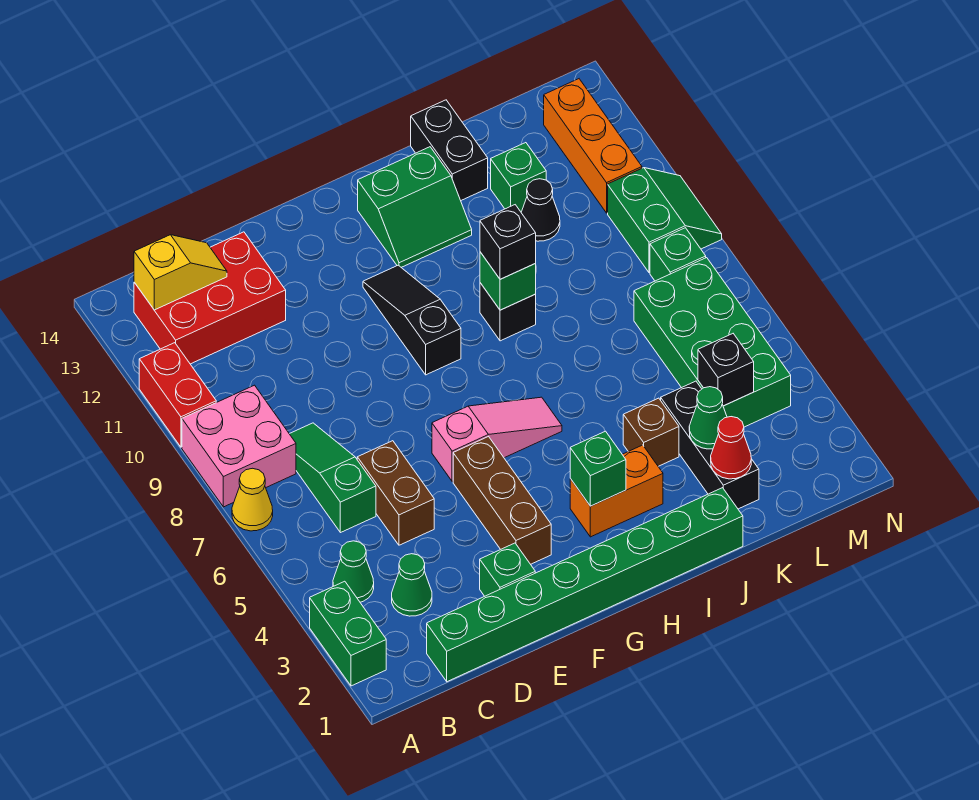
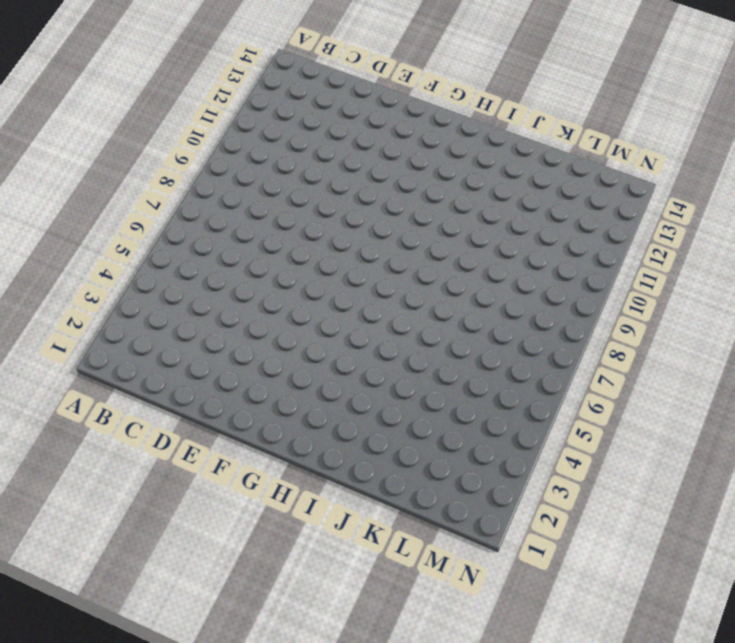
none -> green 1x2 brick [310,581,386,686]
none -> yellow 1x1 cone [232,468,273,531]
none -> pink 2x2 brick [182,385,296,507]
none -> red 1x2 brick [139,343,216,447]

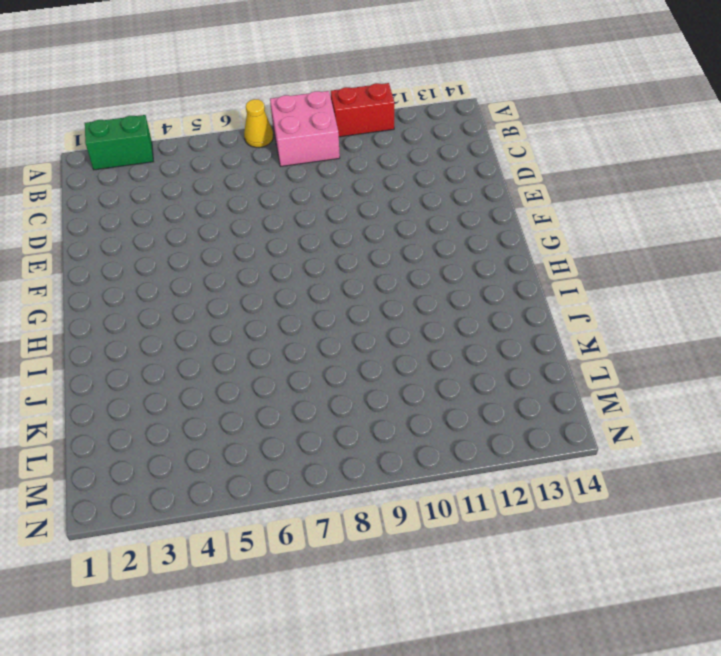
none -> green 1x1 cone [333,541,374,602]
none -> red 2x3 brick [134,232,286,364]
none -> green 1x8 brick [427,488,743,682]
none -> green 1x1 cone [392,554,432,616]

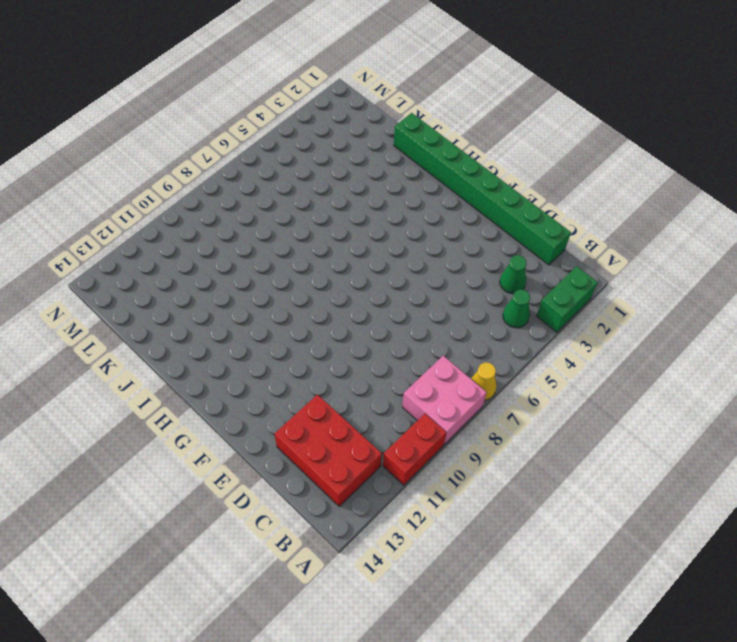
none -> green 1x3 slope [290,423,376,533]
none -> brown 1x2 brick [357,441,434,545]
none -> green 1x1 brick [480,543,535,596]
none -> brown 1x3 brick [453,437,551,564]

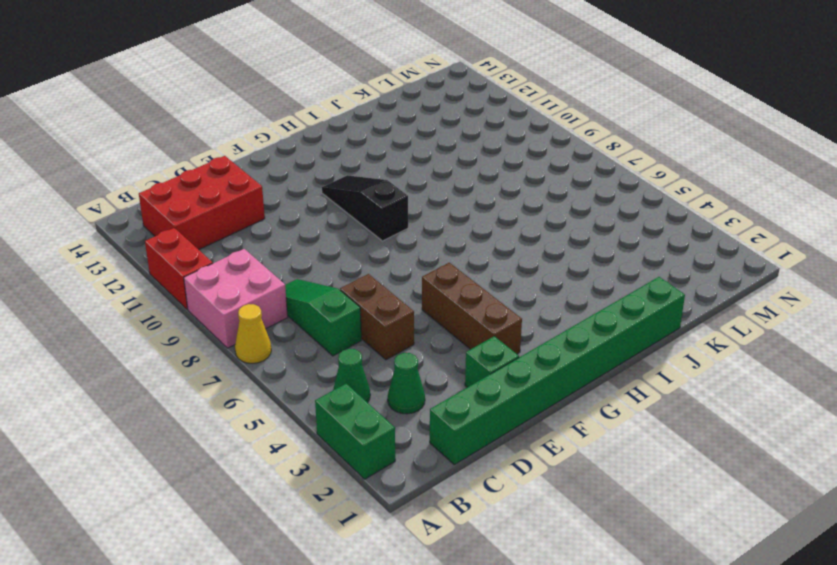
none -> pink 1x3 slope [432,397,562,481]
none -> orange 1x2 brick [570,445,663,537]
none -> green 2x2 slope [358,147,472,267]
none -> black 1x1 brick [480,283,536,341]

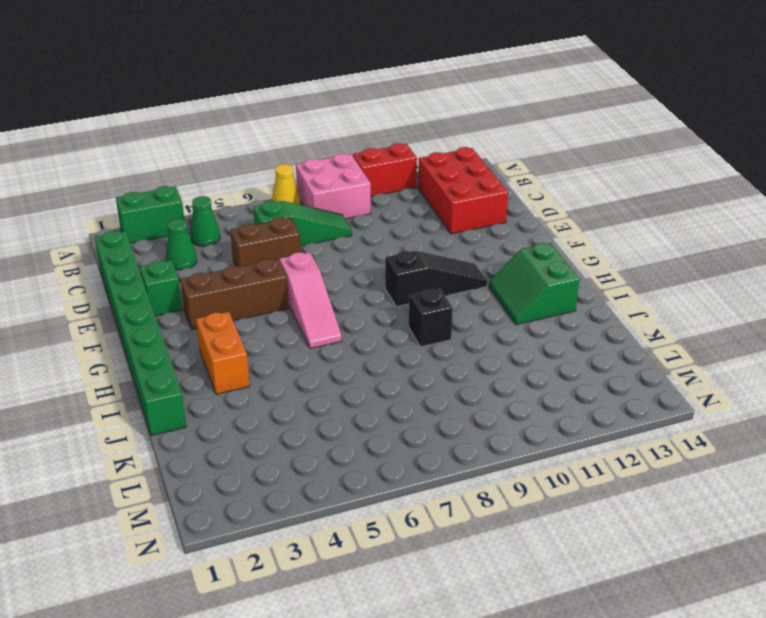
none -> brown 1x1 brick [623,398,679,466]
none -> black 1x2 brick [411,100,488,200]
none -> black 1x3 brick [661,381,759,509]
none -> black 1x1 cone [521,179,560,241]

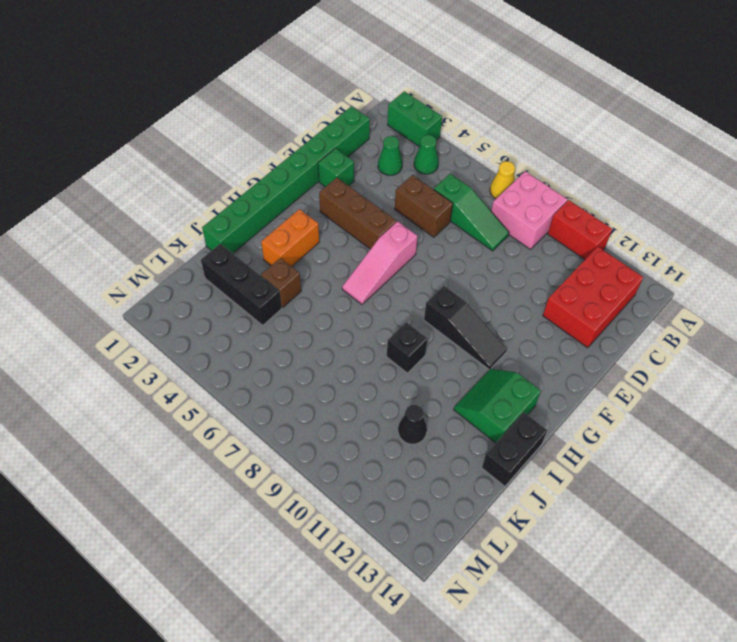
black 1x2 brick [482,412,547,486] -> black 1x2 brick turned to [411,100,488,200]
none -> green 1x1 brick [491,143,546,212]
none -> green 2x4 brick [634,258,791,427]
none -> green 1x1 brick [650,228,706,281]
none -> green 2x2 slope [608,168,722,273]

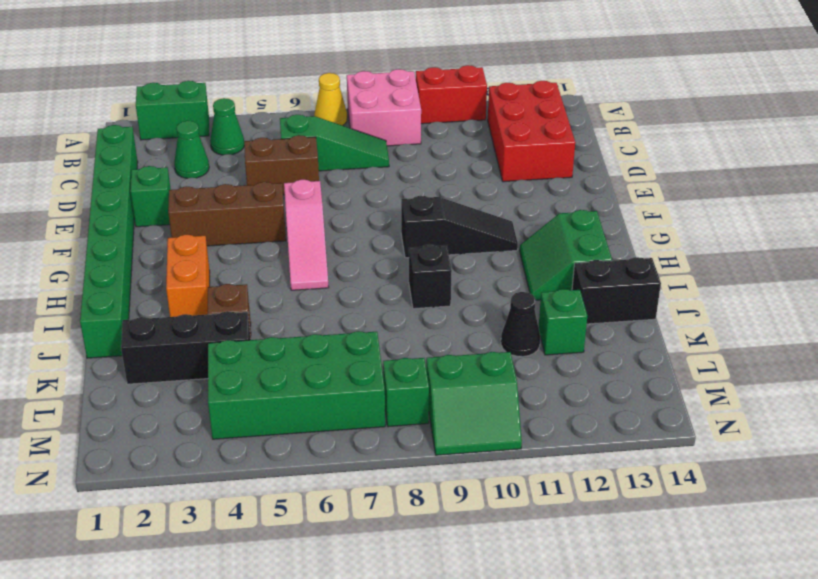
none -> orange 1x3 brick [544,79,642,213]
none -> yellow 1x2 slope [134,235,227,310]
none -> green 1x1 brick [570,431,626,506]
none -> green 1x1 brick [480,252,536,310]

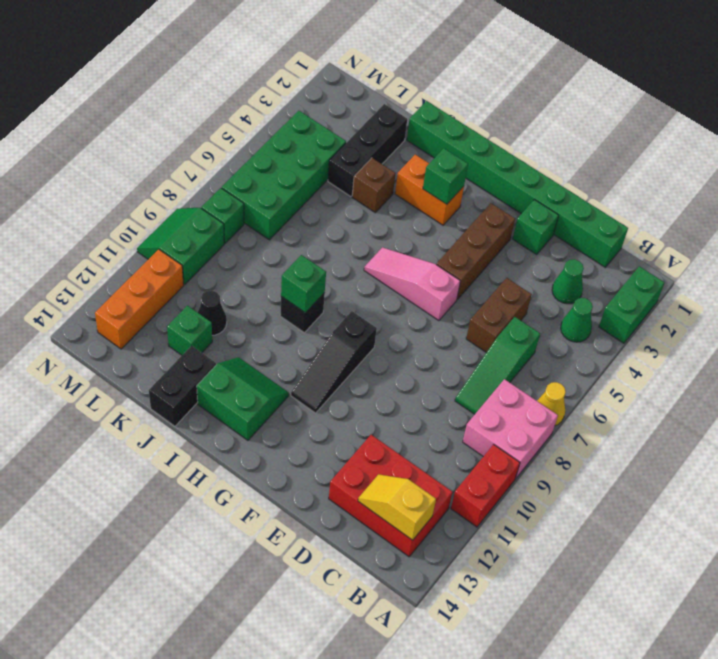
none -> red 1x1 cone [711,417,751,479]
none -> green 1x1 cone [689,387,727,449]
none -> black 1x1 brick [698,334,754,406]
none -> black 1x1 brick [480,205,536,279]

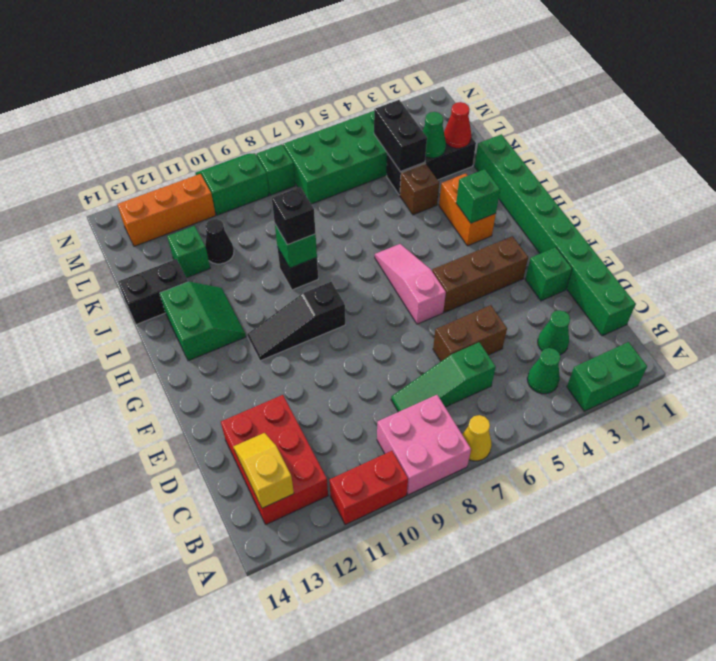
black 1x2 brick [374,100,427,172] -> black 1x1 brick [698,334,754,406]

